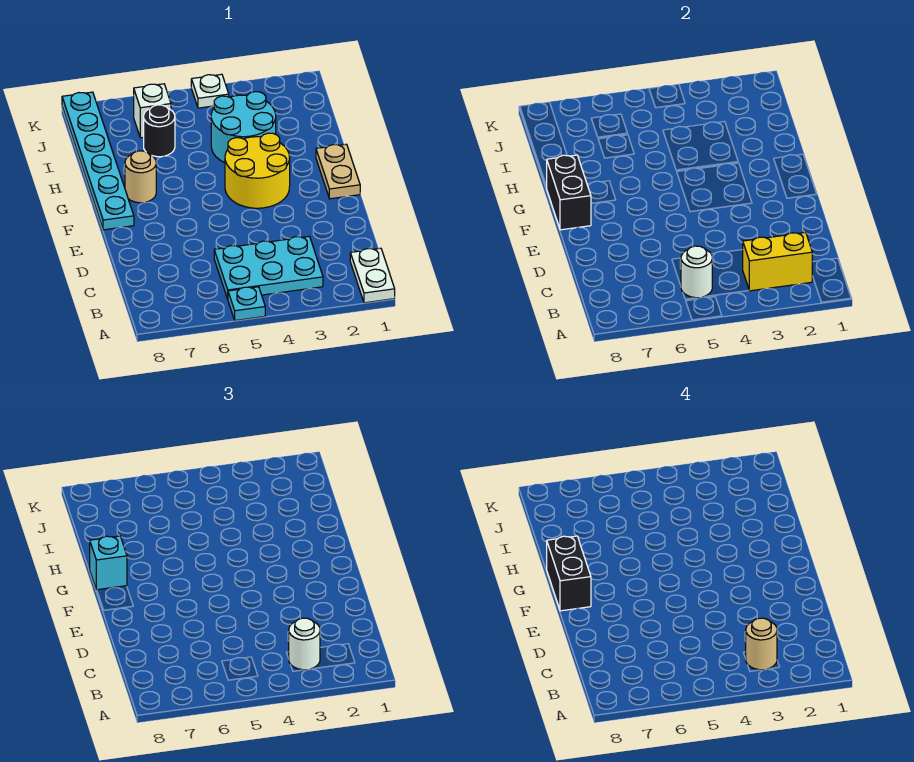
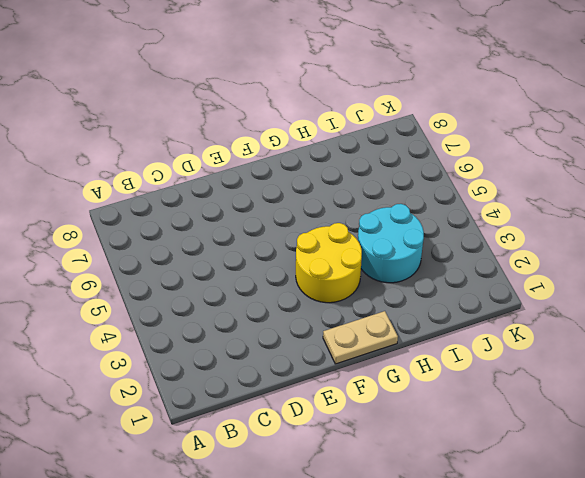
none -> white 1x2 plate [350,248,395,303]
none -> cyan 1x1 plate [228,287,265,320]
none -> cyan 2x3 plate [214,236,323,299]

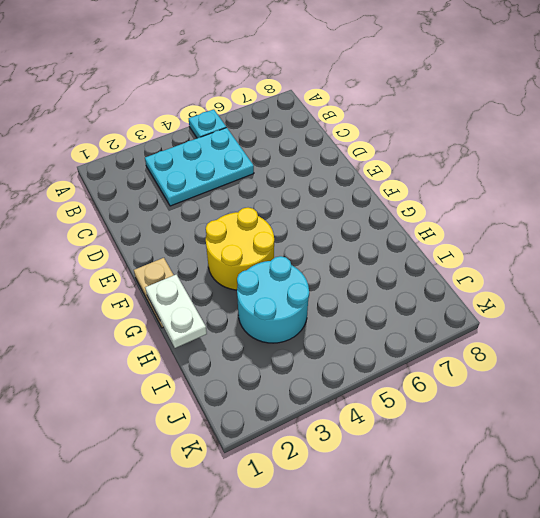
white 1x2 plate [145,275,207,348] -> white 1x2 plate moved to [350,248,395,303]
none -> cyan 1x6 plate [62,92,134,230]
none -> tan 1x1 round brick [125,151,156,203]
none -> black 1x1 round brick [144,105,175,157]

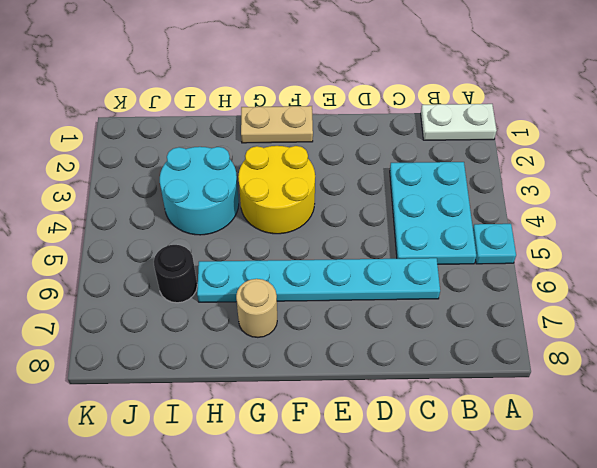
cyan 1x6 plate [197,258,440,302] -> cyan 1x6 plate moved to [62,92,134,230]
none -> white 1x1 brick [134,84,171,138]
none -> white 1x1 plate [191,74,229,108]
none -> yellow 1x2 brick [743,232,812,291]

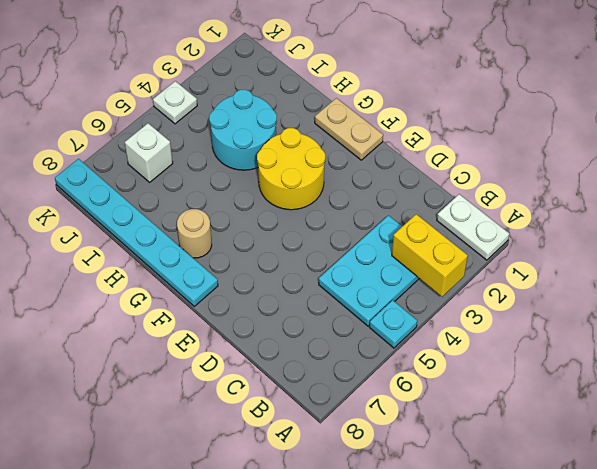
yellow 1x2 brick [392,214,468,297] -> yellow 1x2 brick turned to [743,232,812,291]
none -> black 1x1 round brick [144,105,175,157]
none -> white 1x1 round brick [681,246,712,298]
none -> black 1x2 brick [547,155,591,230]

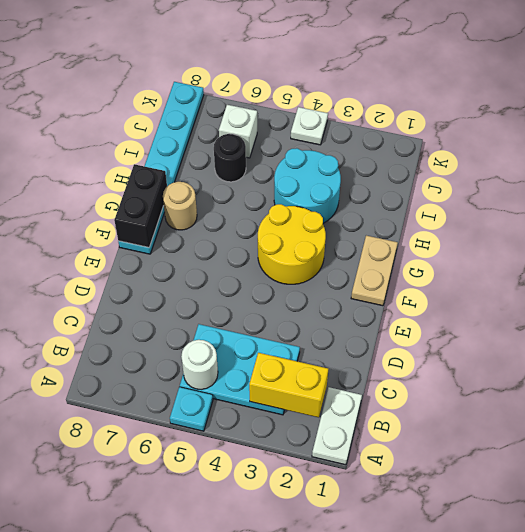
none -> white 1x1 round brick [289,618,320,670]
none -> cyan 1x1 brick [90,536,127,590]
none -> tan 1x1 round brick [746,618,777,670]

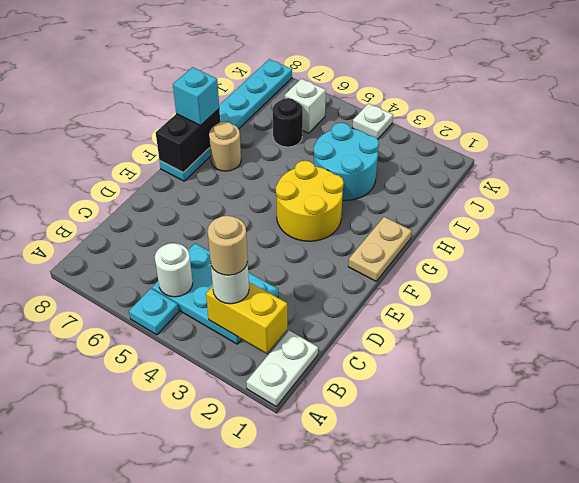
none -> black 1x2 brick [547,536,591,611]

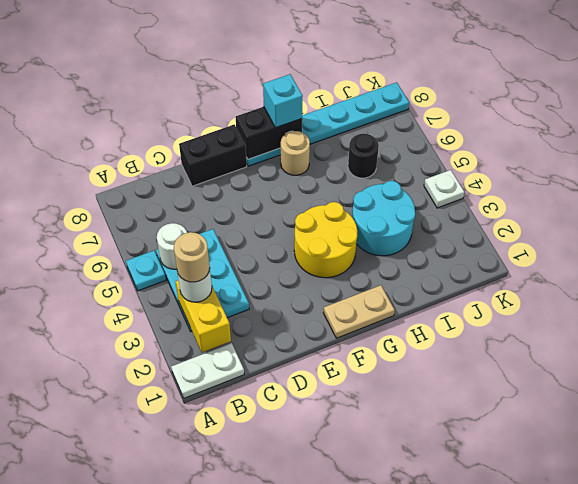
black 1x2 brick [179,124,247,186] -> black 1x2 brick moved to [547,536,591,611]
none -> white 1x1 brick [134,84,171,138]

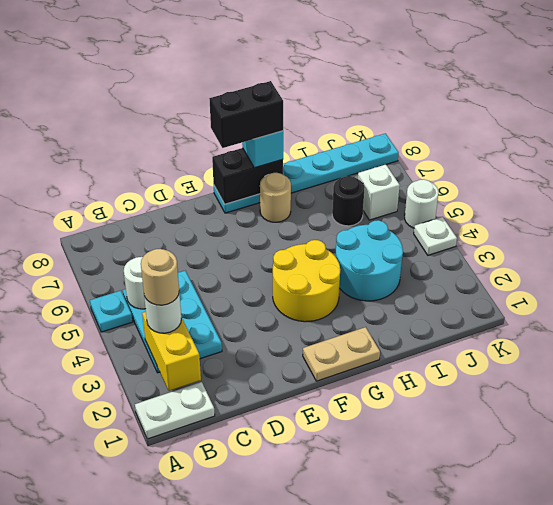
white 1x1 round brick [405,179,438,228] -> none

